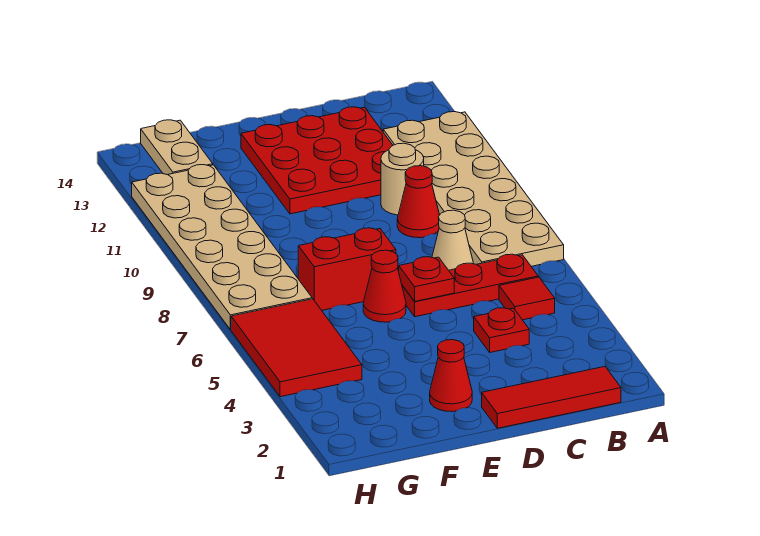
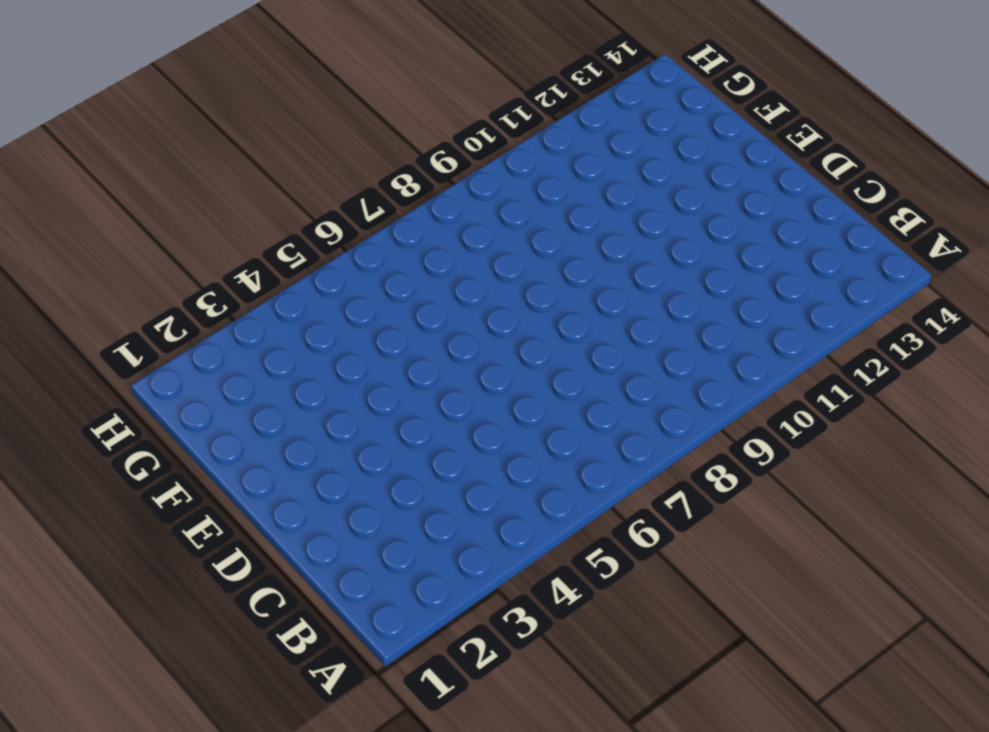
none -> tan 2x6 plate [383,112,564,266]
none -> red 1x3 tile [482,367,621,428]
none -> red 1x1 tile [499,277,555,320]

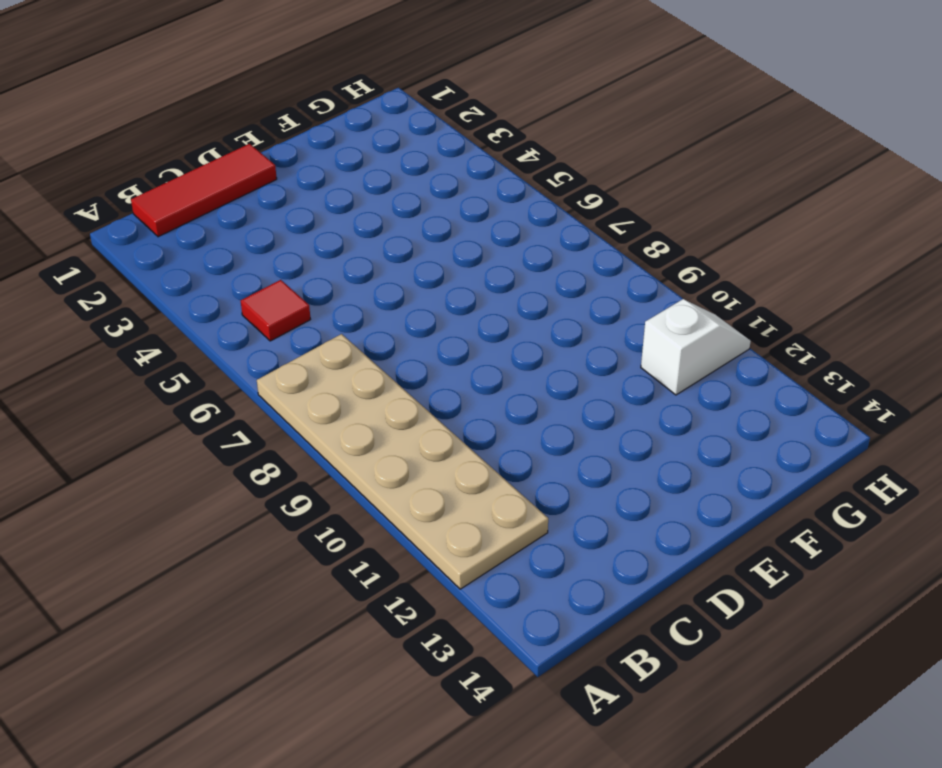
white 1x2 slope [641,299,751,395] -> tan 2x6 plate [132,165,312,330]
none -> red 1x3 plate [402,254,538,317]
none -> red 1x1 plate [474,308,529,352]
none -> tan 1x1 cone [432,210,473,270]

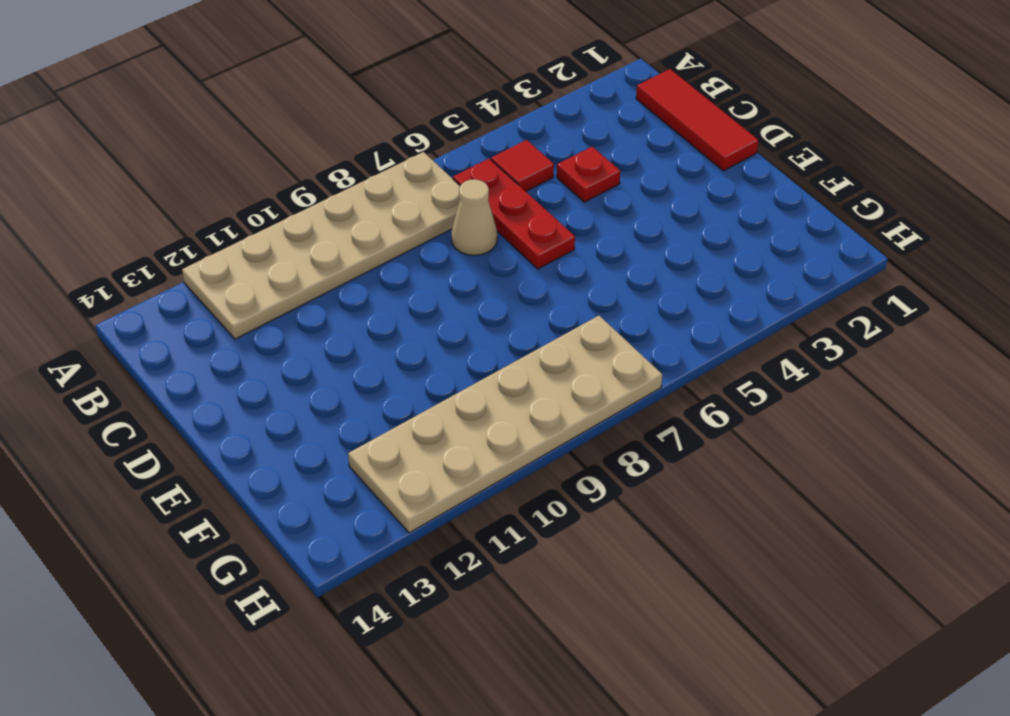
none -> red 1x1 cone [397,166,439,238]
none -> tan 1x1 round brick [381,143,424,215]
none -> red 3x3 plate [241,107,393,214]

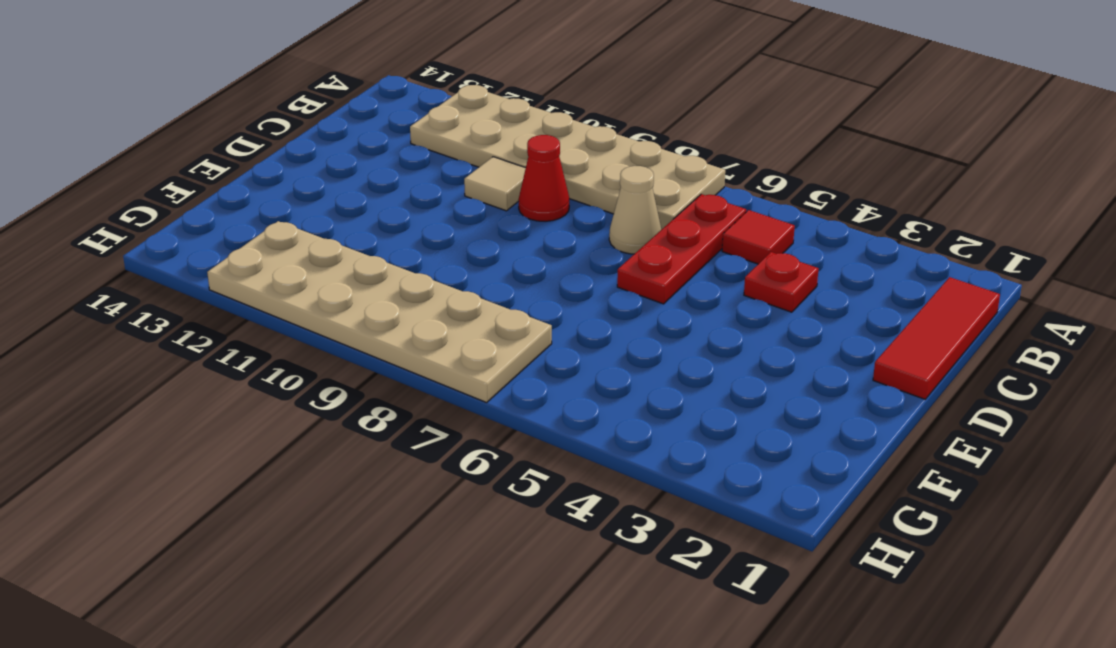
tan 1x1 tile [464,157,526,211] -> tan 1x1 round brick [381,143,424,215]
none -> red 3x3 plate [241,107,393,214]
none -> red 1x1 cone [430,340,472,412]
none -> red 1x1 cone [363,250,406,322]

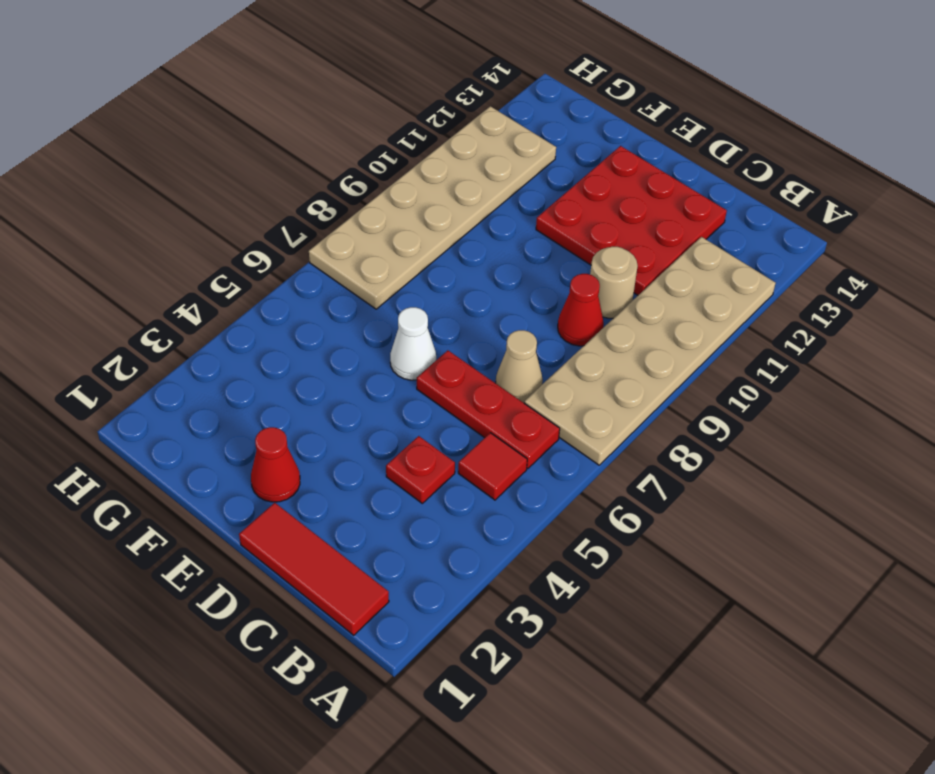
white 1x1 cone [390,307,436,380] -> red 1x1 cone [363,250,406,322]
none -> red 1x2 brick [298,228,396,310]
none -> red 2x3 tile [231,299,362,397]
none -> tan 1x2 plate [141,120,213,175]

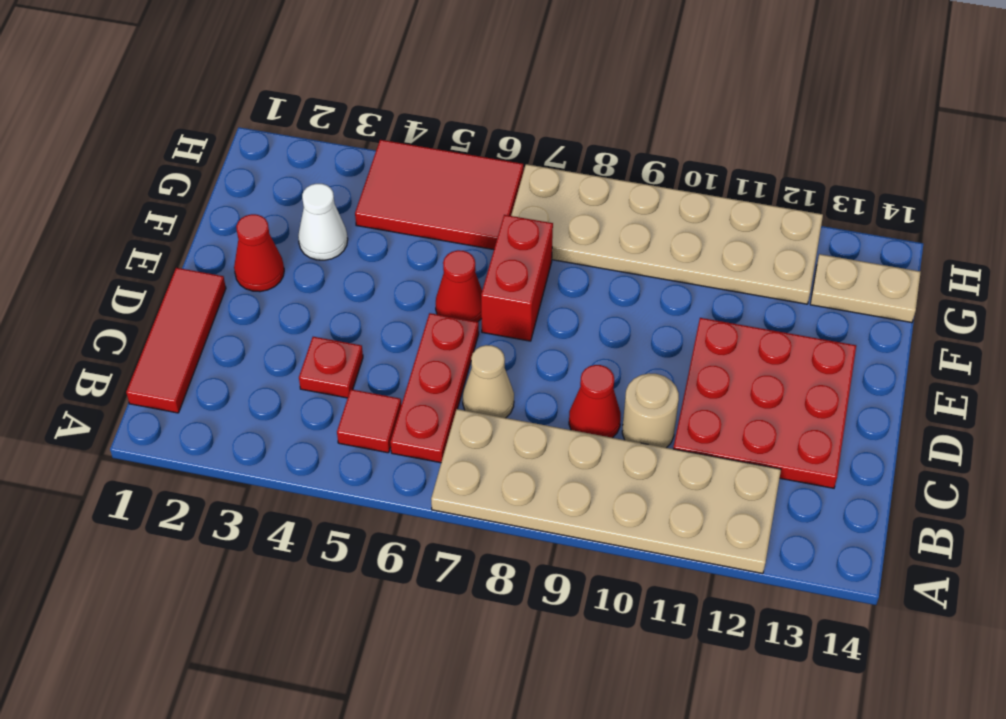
white 1x1 cone [298,184,348,260] -> none
none -> red 1x1 plate [399,257,454,301]

